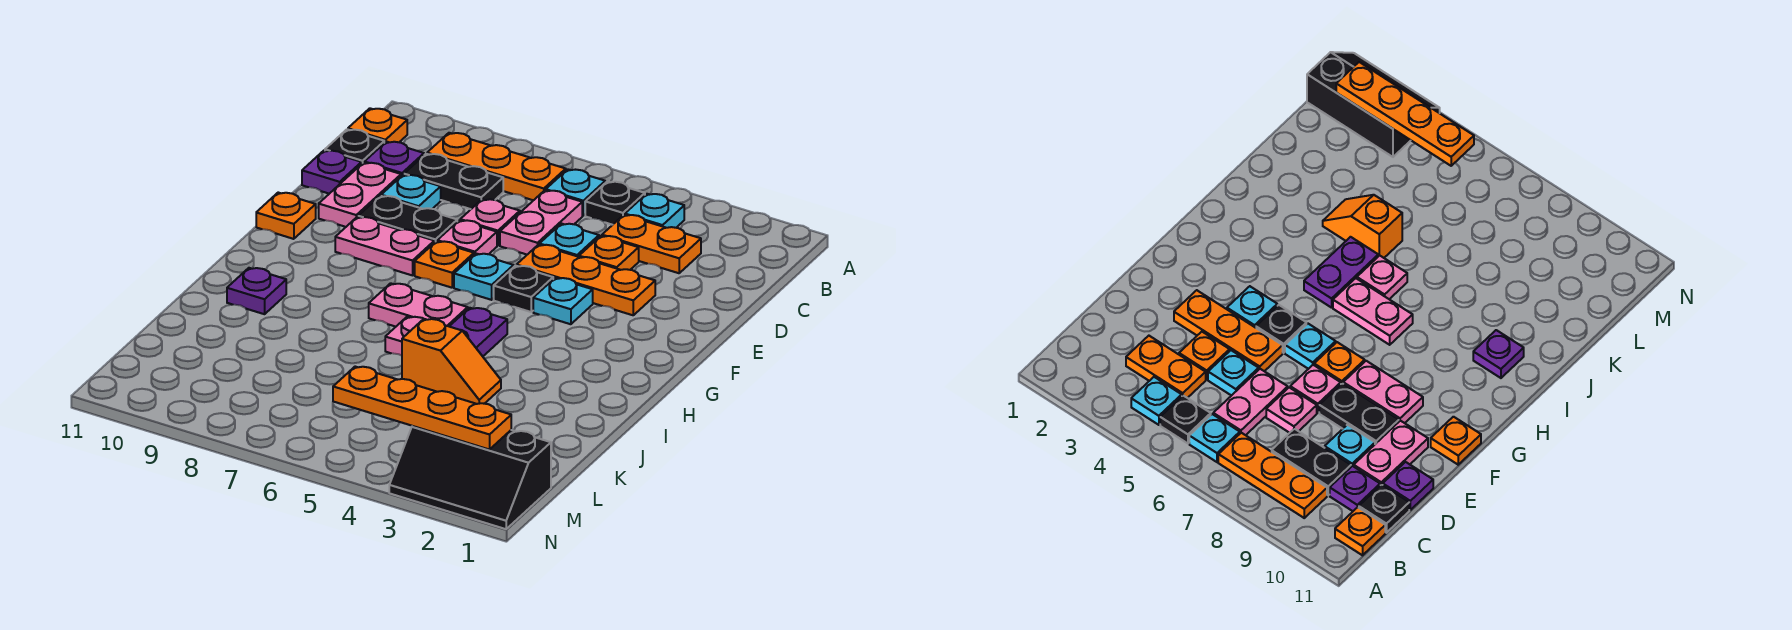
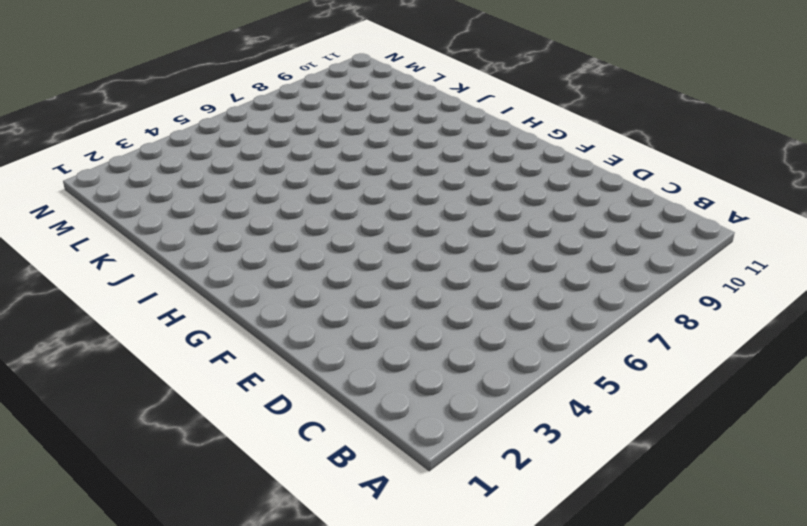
none -> cyan 1x1 plate [625,194,684,228]
none -> black 1x1 plate [585,181,645,225]
none -> cyan 1x1 plate [546,169,605,216]
none -> orange 1x3 plate [427,133,566,200]

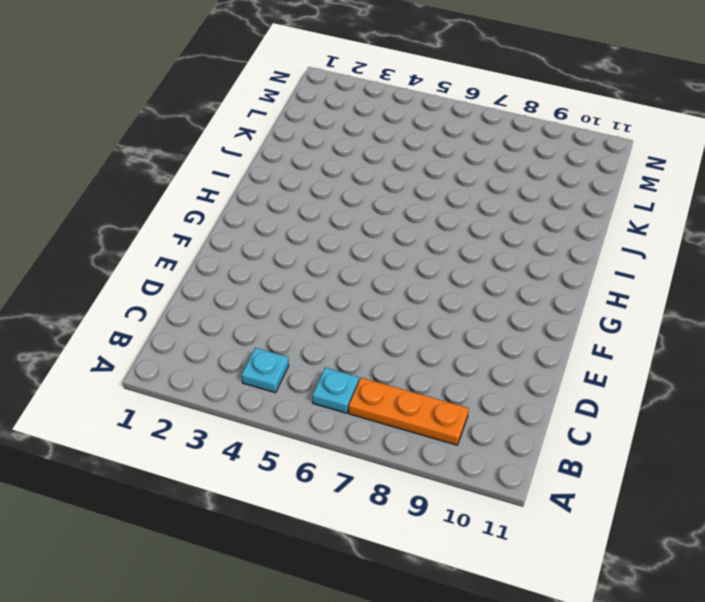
none -> black 1x1 plate [585,181,645,225]
none -> orange 1x1 plate [348,108,407,143]
none -> orange 1x2 plate [602,215,701,273]
none -> pink 1x2 plate [500,190,582,255]

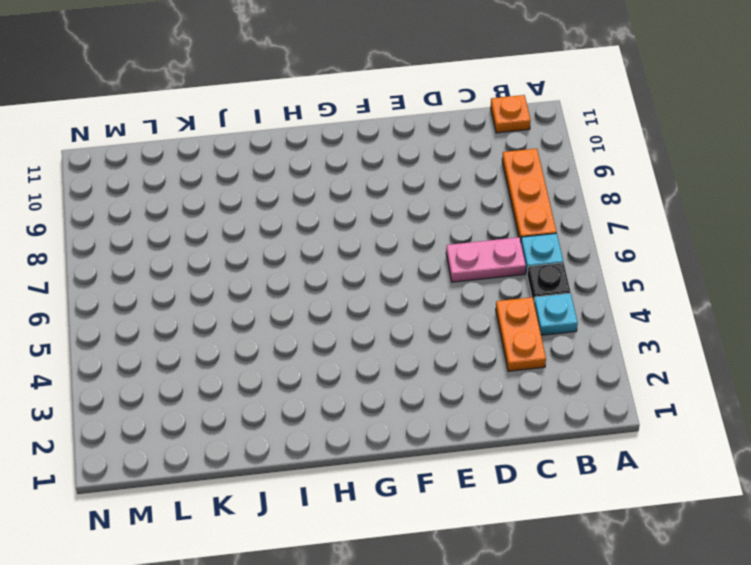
none -> black 1x2 plate [404,154,503,209]
none -> purple 1x1 plate [365,142,424,176]
none -> black 1x1 plate [325,129,384,163]
none -> orange 1x1 plate [579,236,639,270]

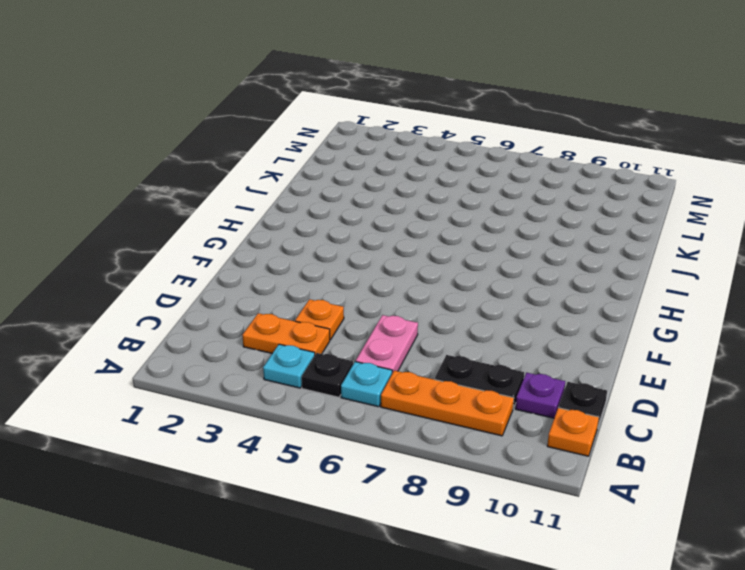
none -> cyan 1x1 plate [540,224,599,257]
none -> pink 1x1 plate [460,199,520,246]
none -> cyan 1x1 plate [381,175,441,209]
none -> pink 1x2 plate [319,163,401,227]

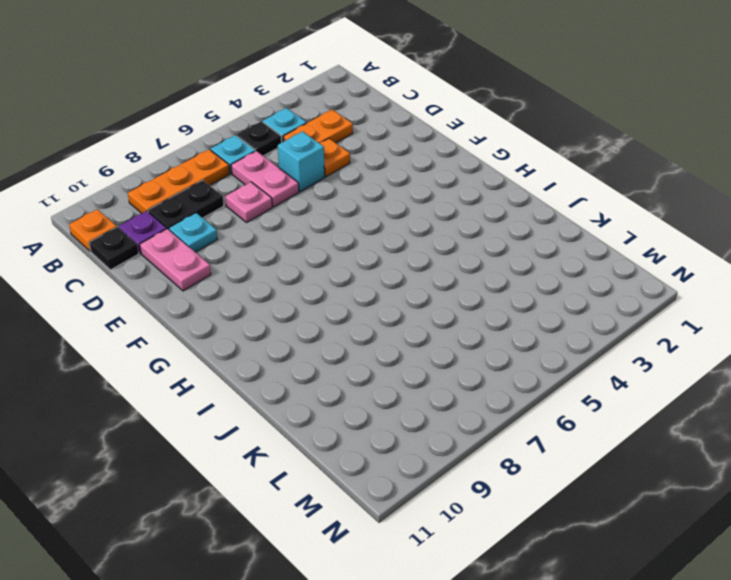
cyan 1x1 brick [278,131,325,192] -> cyan 1x1 plate [540,224,599,257]
none -> purple 1x1 plate [302,150,362,194]
none -> orange 1x3 plate [517,245,655,315]
none -> pink 1x1 plate [437,220,497,255]
none -> black 1x2 plate [358,196,457,243]

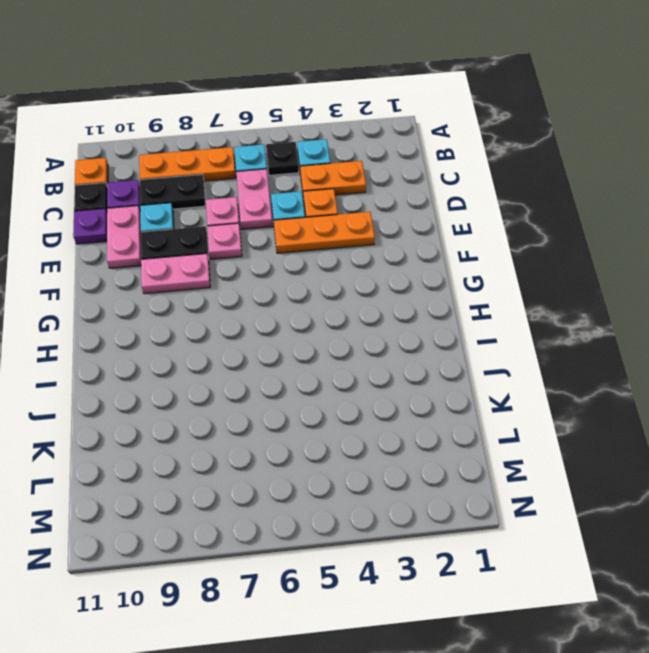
none -> cyan 1x1 plate [533,278,593,324]
none -> black 1x1 plate [494,266,553,312]
none -> cyan 1x1 plate [454,254,514,300]
none -> orange 1x1 plate [415,241,474,288]

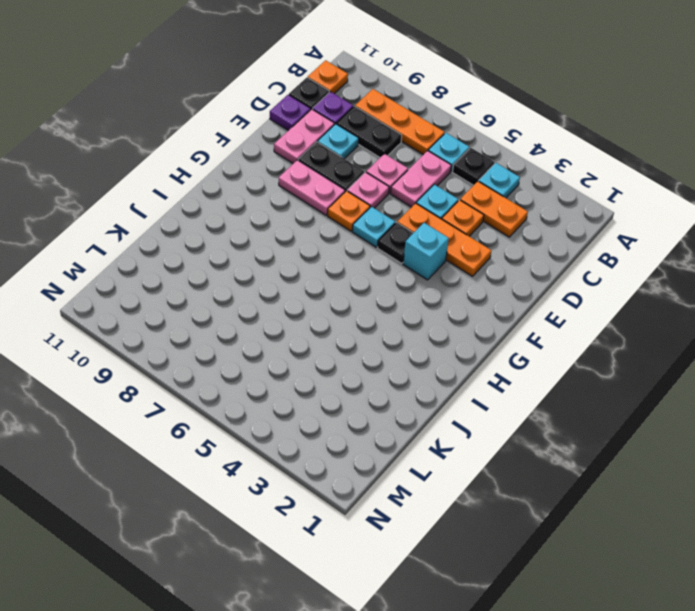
cyan 1x1 brick [403,223,449,280] -> cyan 1x1 plate [533,278,593,324]
none -> orange 1x1 plate [256,193,316,239]
none -> purple 1x2 plate [449,308,507,356]
none -> pink 1x2 plate [369,283,468,327]
none -> pink 1x1 plate [385,317,423,356]

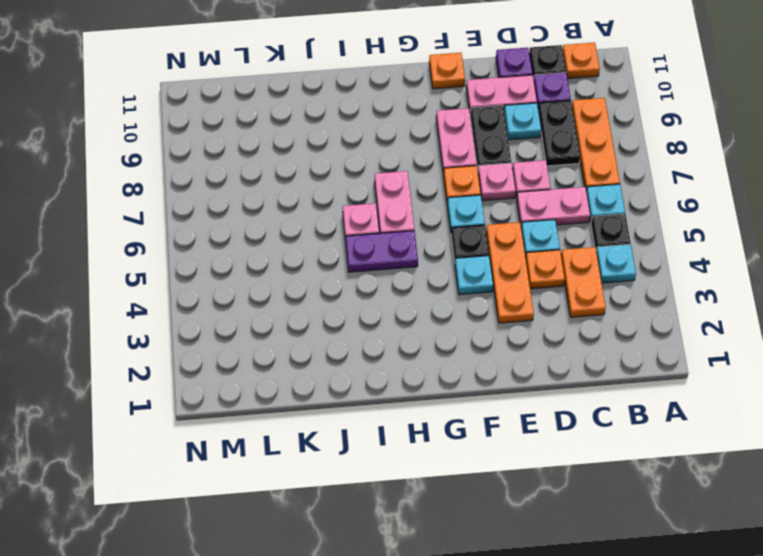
none -> purple 1x1 plate [227,268,286,314]
none -> orange 1x2 slope [402,319,501,404]
none -> black 2x3 slope [389,426,551,529]
none -> orange 1x4 plate [333,367,511,450]

